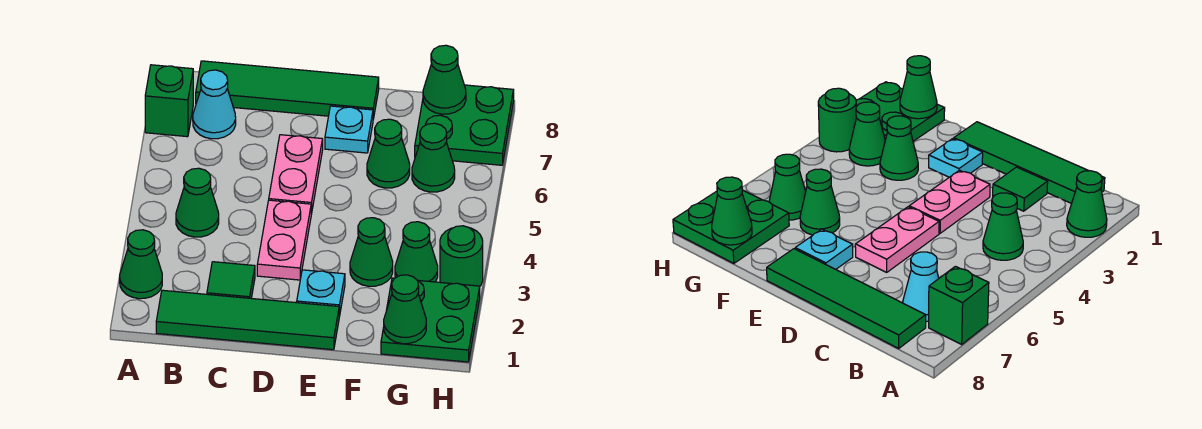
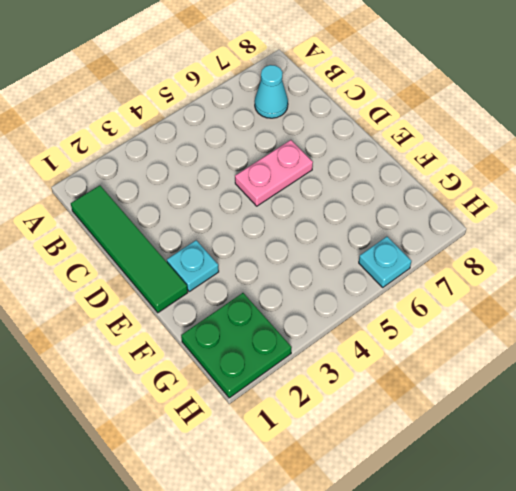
cyan 1x1 plate [359,237,411,287] -> cyan 1x1 plate moved to [325,106,373,153]
none -> green 1x1 cone [120,230,162,299]
none -> green 1x1 brick [145,65,193,137]
none -> green 1x1 cone [176,168,219,237]

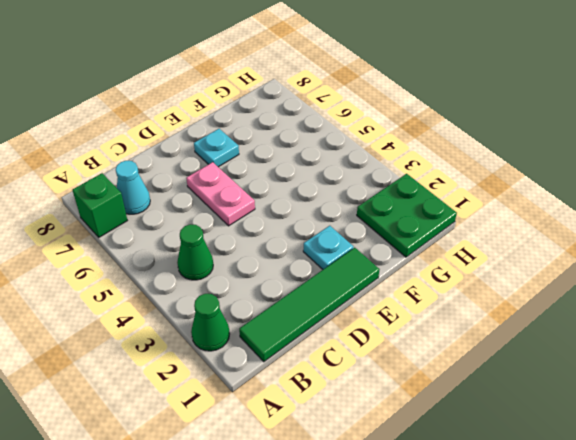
none -> green 1x4 tile [196,61,379,119]
none -> green 1x1 tile [207,262,255,298]
none -> pink 1x2 plate [257,200,311,280]

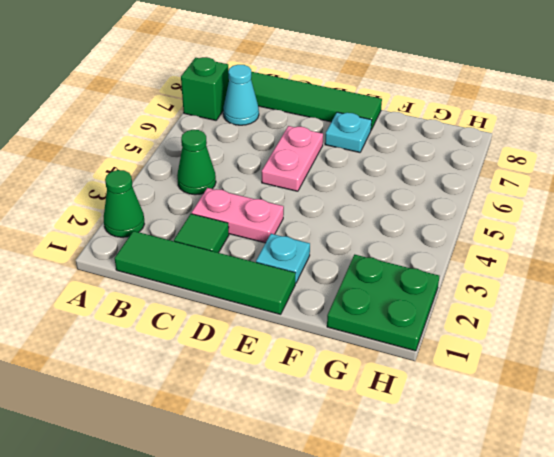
pink 1x2 plate [191,188,284,243] -> pink 1x2 plate turned to [257,200,311,280]
none -> green 1x1 cone [350,218,393,286]
none -> green 1x1 cone [367,119,410,188]
none -> green 1x1 cone [395,222,438,282]

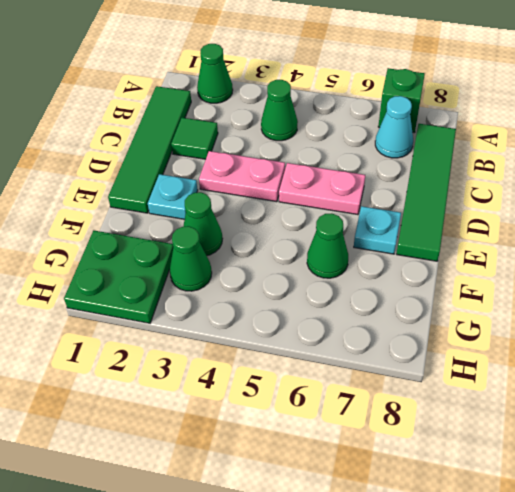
none -> green 1x1 cone [412,123,455,192]
none -> green 2x2 plate [415,85,514,165]
none -> green 1x1 round brick [440,226,483,286]

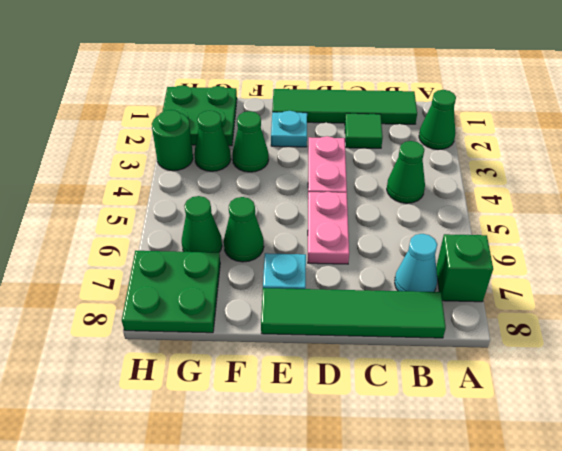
none -> green 1x1 cone [384,275,426,344]
none -> green 1x1 cone [423,45,466,114]

